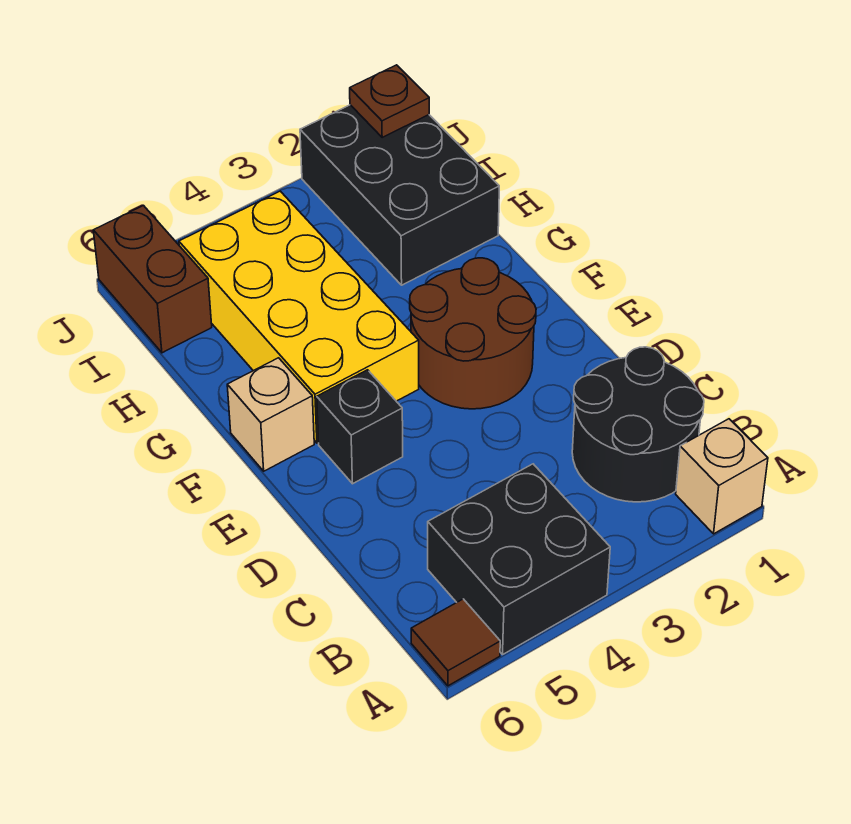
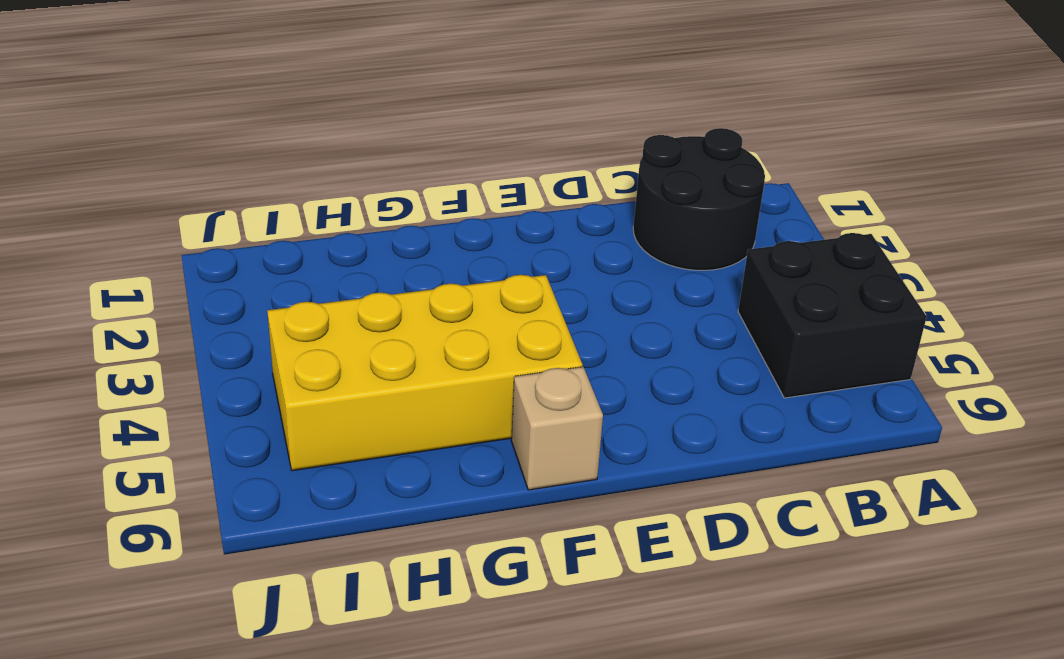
none -> tan 1x1 brick [676,419,768,534]
none -> brown 1x1 tile [411,599,500,686]

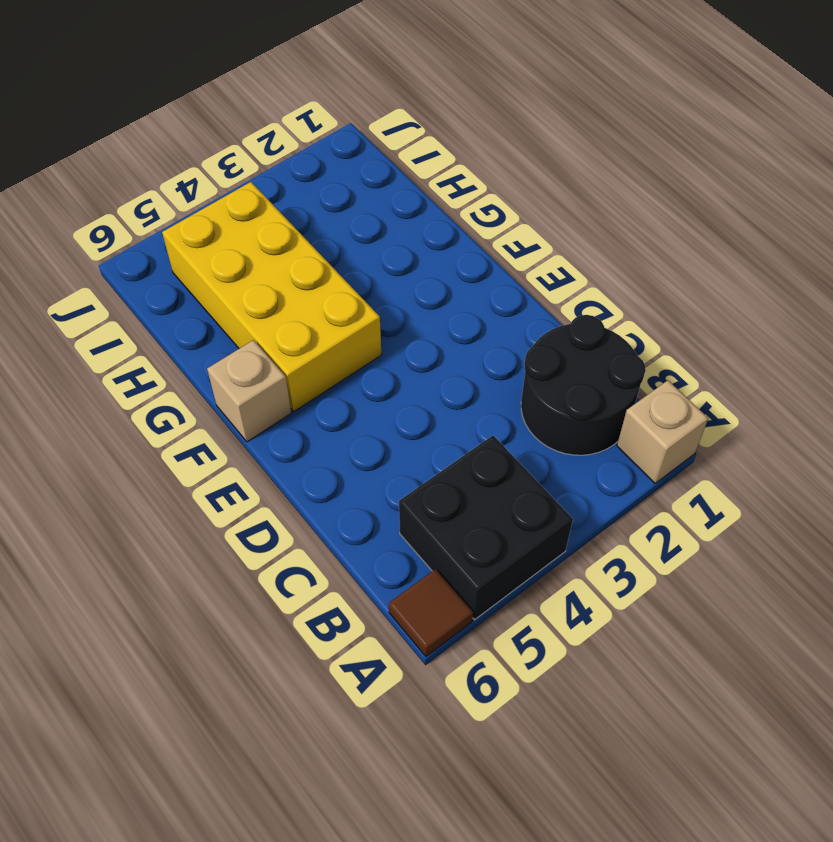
none -> brown 2x2 round brick [410,258,536,409]
none -> black 1x1 brick [317,370,403,484]

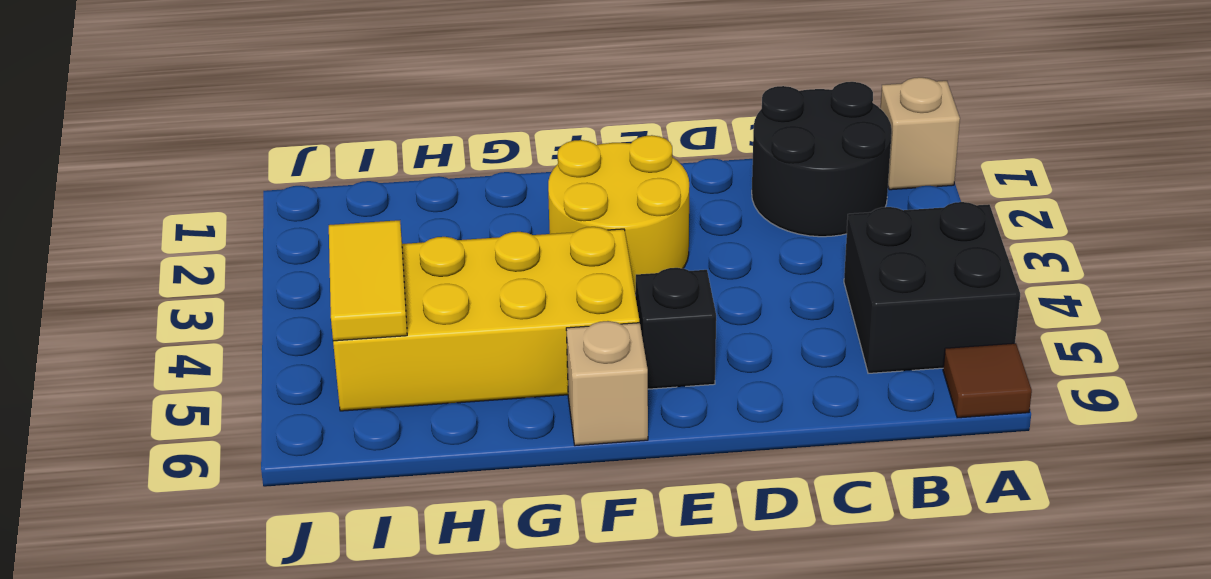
yellow 2x2 round brick [548,135,689,294] -> brown 2x2 round brick [410,258,536,409]
yellow 1x2 tile [329,220,407,341] -> none
none -> black 2x3 brick [300,105,499,285]
none -> brown 1x2 brick [93,206,212,353]

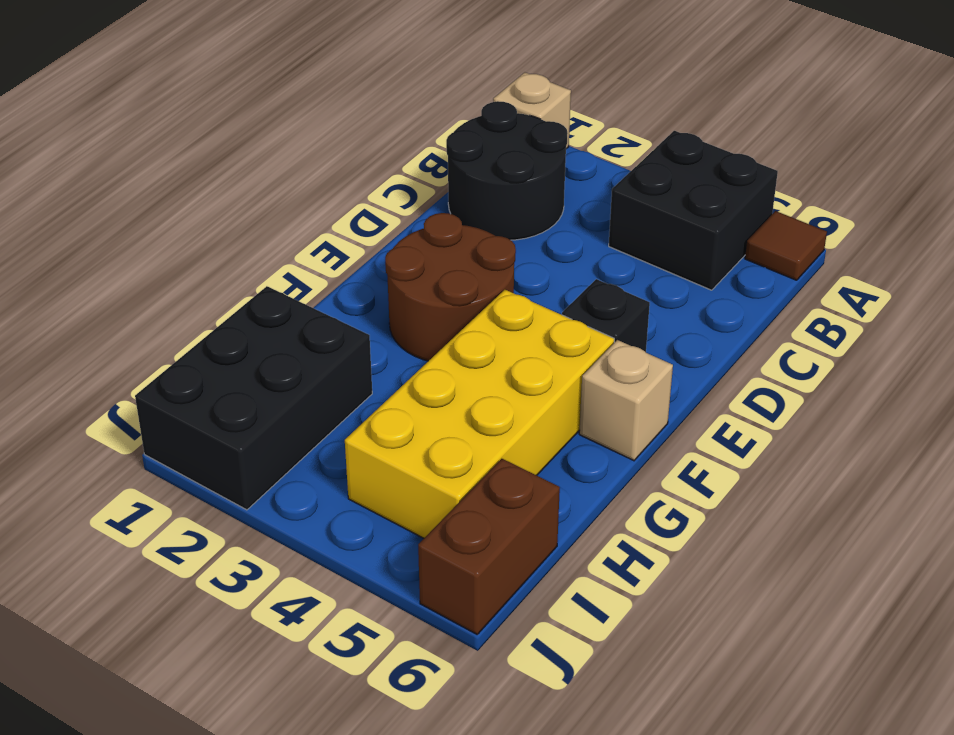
none -> brown 1x1 plate [350,65,429,137]

